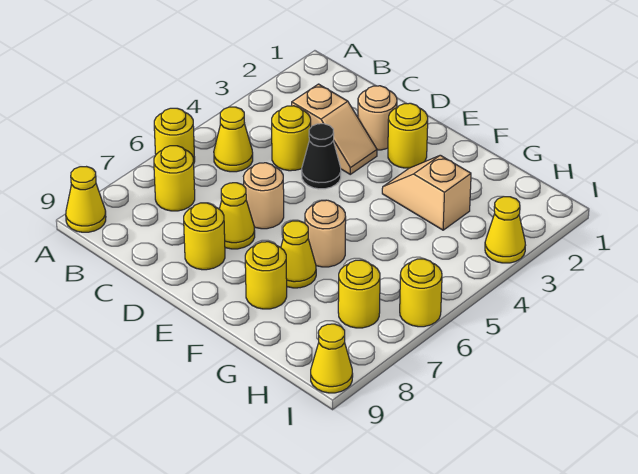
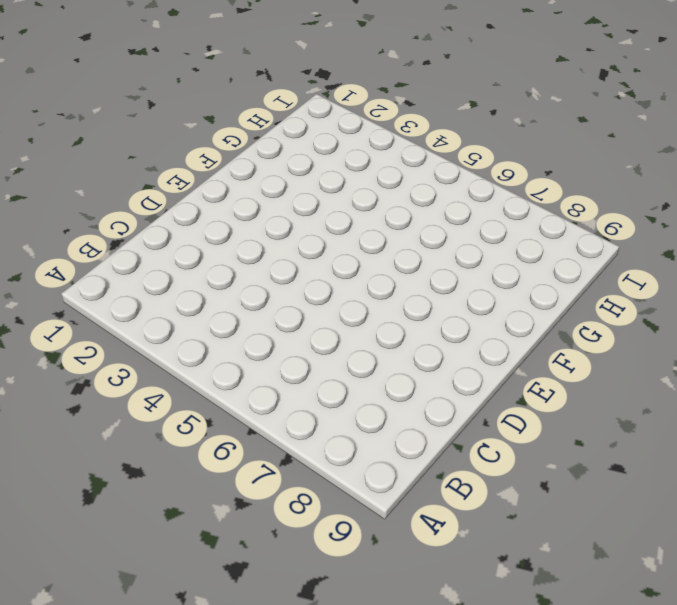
none -> yellow 1x1 round brick [154,108,195,162]
none -> yellow 1x1 cone [66,167,106,232]
none -> yellow 1x1 cone [214,107,253,172]

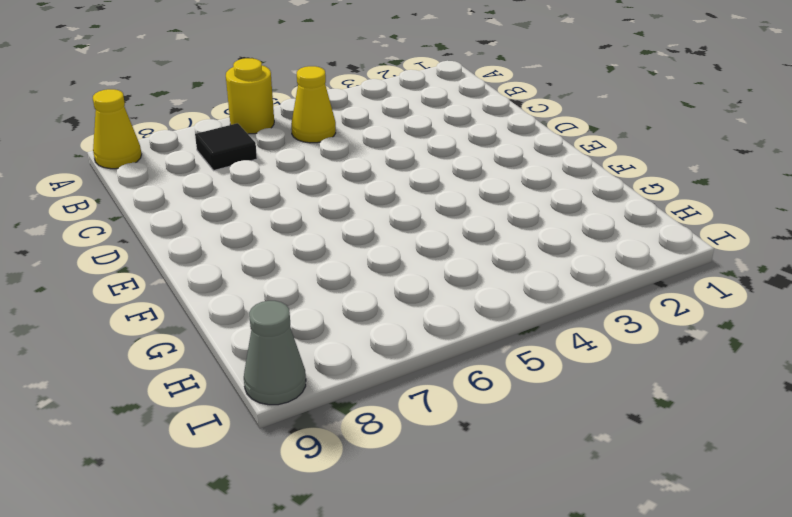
black 1x1 tile [195,123,257,170] -> yellow 1x1 round brick [154,146,195,211]
grey 1x1 cone [244,301,306,405] -> yellow 1x1 cone [311,324,353,393]
none -> tan 1x2 slope [292,84,377,174]
none -> yellow 1x1 round brick [272,106,311,171]
none -> tan 1x1 round brick [358,86,397,150]

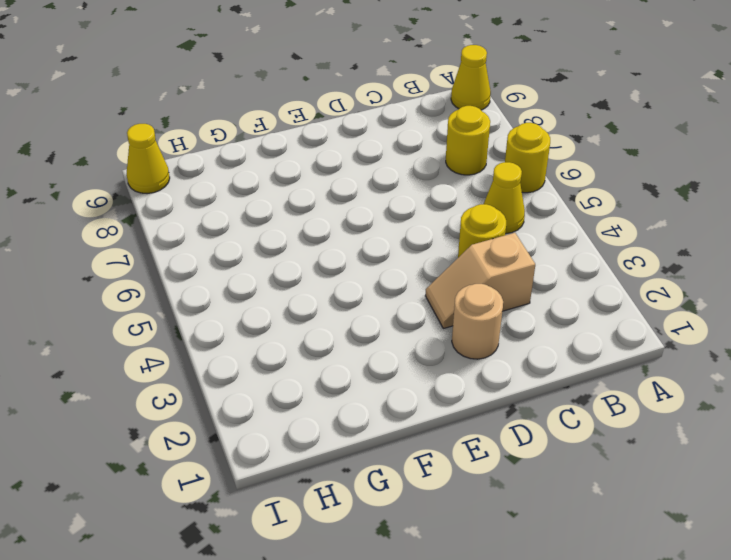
none -> black 1x1 cone [302,124,341,189]
none -> tan 1x1 round brick [243,163,284,229]
none -> yellow 1x1 cone [220,183,255,249]

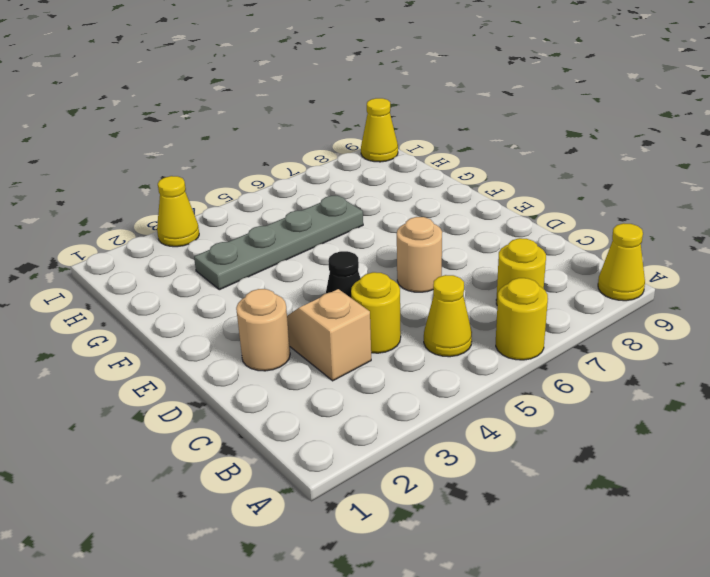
grey 1x4 plate [194,195,363,290] -> tan 1x2 slope [382,155,471,230]
none -> yellow 1x1 cone [220,183,255,249]
none -> yellow 1x1 round brick [184,203,225,270]
none -> yellow 1x1 round brick [388,103,428,168]

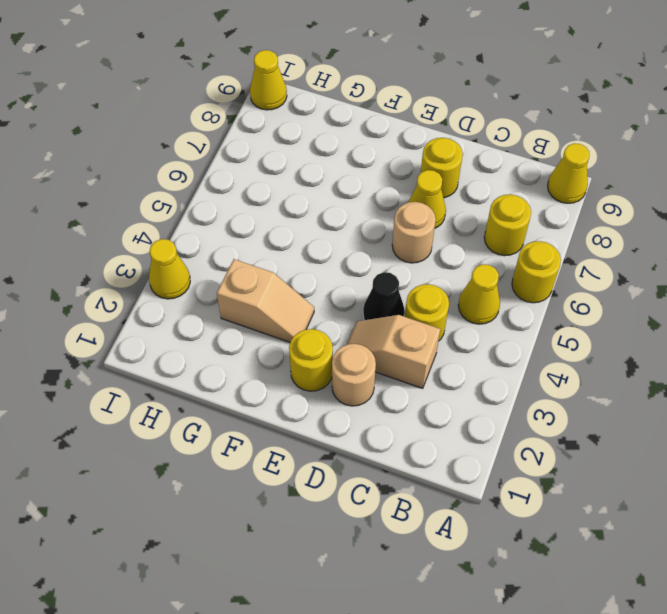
none -> tan 1x1 round brick [305,200,346,267]
none -> yellow 1x1 cone [281,221,316,288]
none -> yellow 1x1 round brick [245,242,287,309]

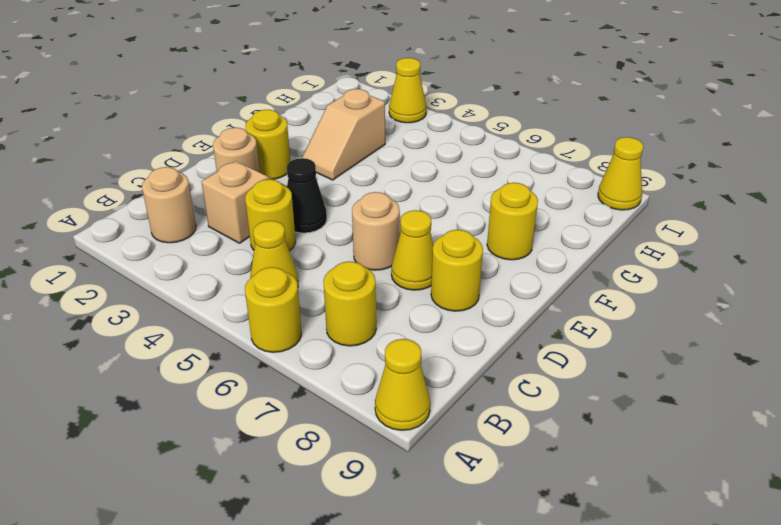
tan 1x1 round brick [142,167,196,243] -> tan 1x1 round brick moved to [305,200,346,267]
none -> yellow 1x1 cone [281,221,316,288]
none -> yellow 1x1 round brick [338,260,380,328]
none -> yellow 1x1 round brick [400,259,442,327]

